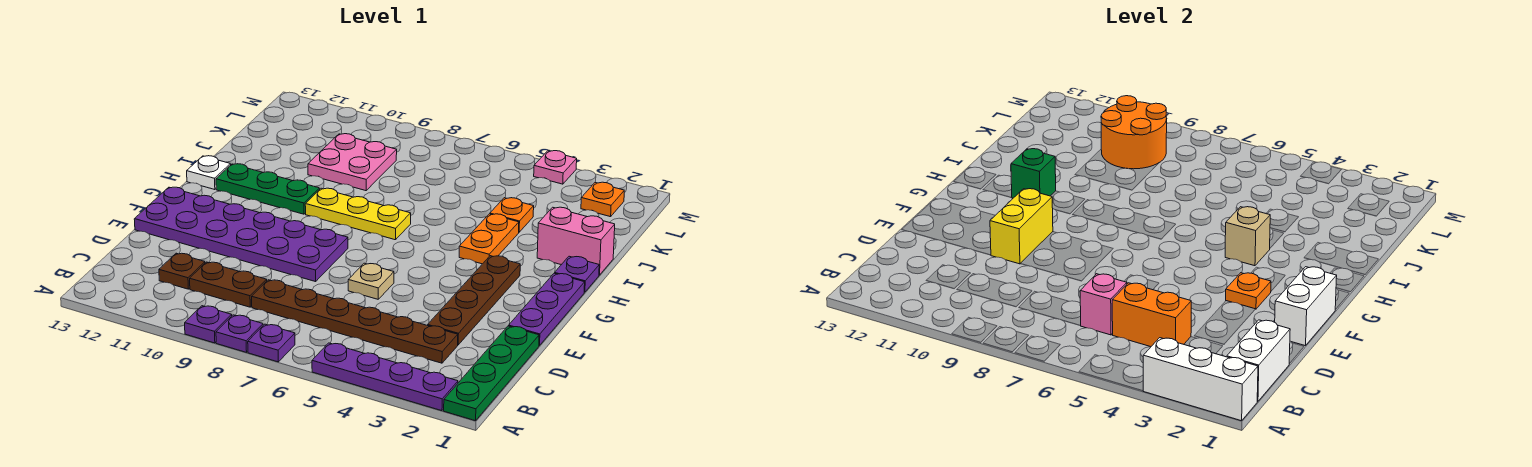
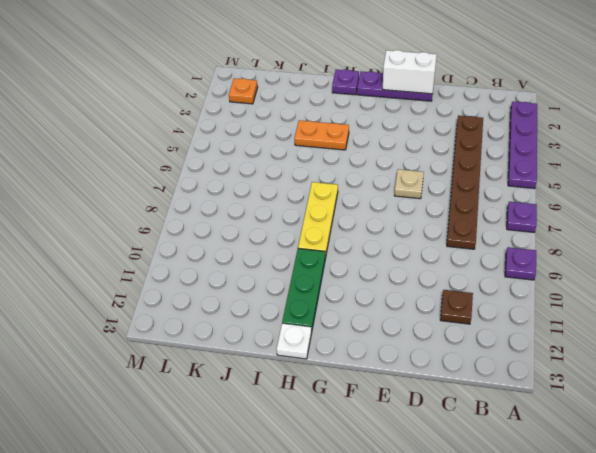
none -> green 1x4 plate [444,326,539,421]
none -> purple 1x1 plate [216,315,263,352]
none -> brown 1x2 plate [190,262,267,307]
none -> brown 1x4 plate [428,256,520,345]

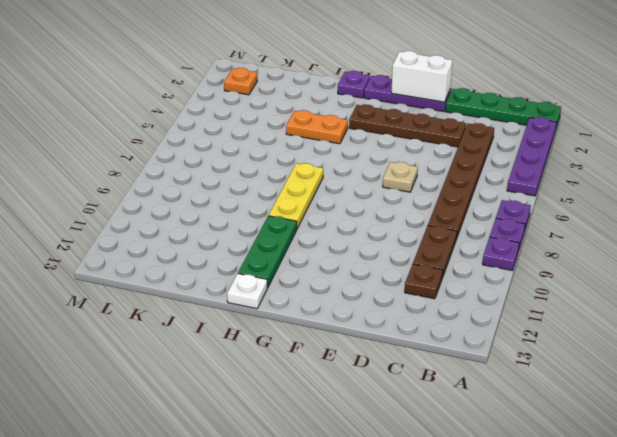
none -> purple 2x6 plate [134,187,348,282]
none -> pink 1x2 brick [537,207,615,275]
none -> orange 1x1 plate [490,198,534,232]
none -> pink 2x2 plate [308,134,397,191]

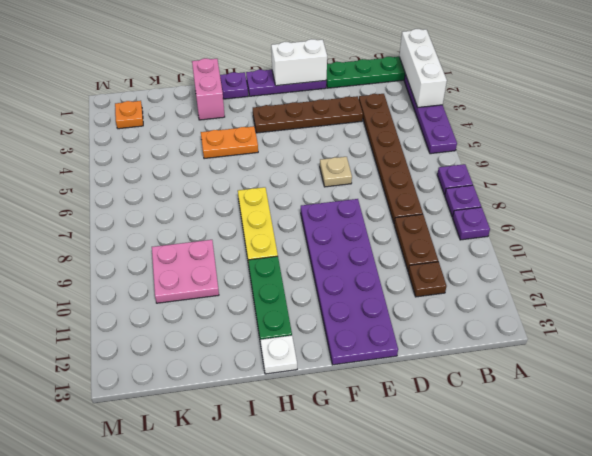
none -> orange 1x1 plate [490,198,534,232]
none -> pink 1x1 plate [534,151,577,184]
none -> white 1x2 brick [1227,320,1290,401]
none -> orange 1x2 brick [1112,283,1191,347]

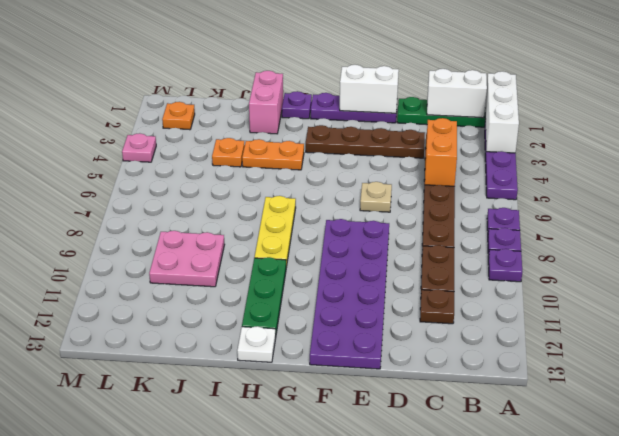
none -> pink 1x1 brick [1080,274,1127,335]
none -> yellow 1x2 brick [990,189,1053,264]
none -> orange 1x1 plate [1226,273,1271,309]
none -> tan 1x1 brick [1225,207,1270,266]

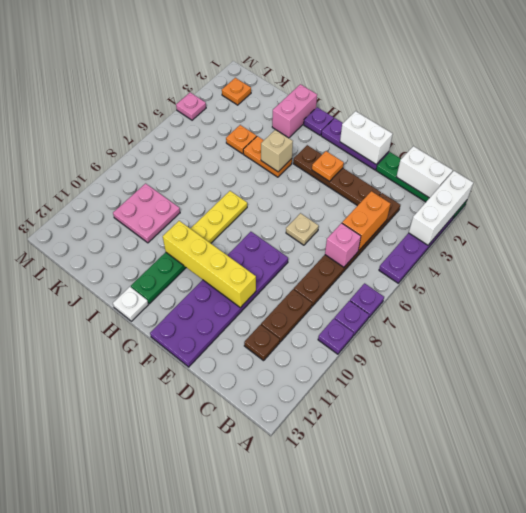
yellow 1x4 brick [163,221,256,308] -> yellow 1x2 brick [990,189,1053,264]
none -> green 1x1 brick [1011,149,1056,198]
none -> orange 2x2 round brick [1101,96,1167,169]

